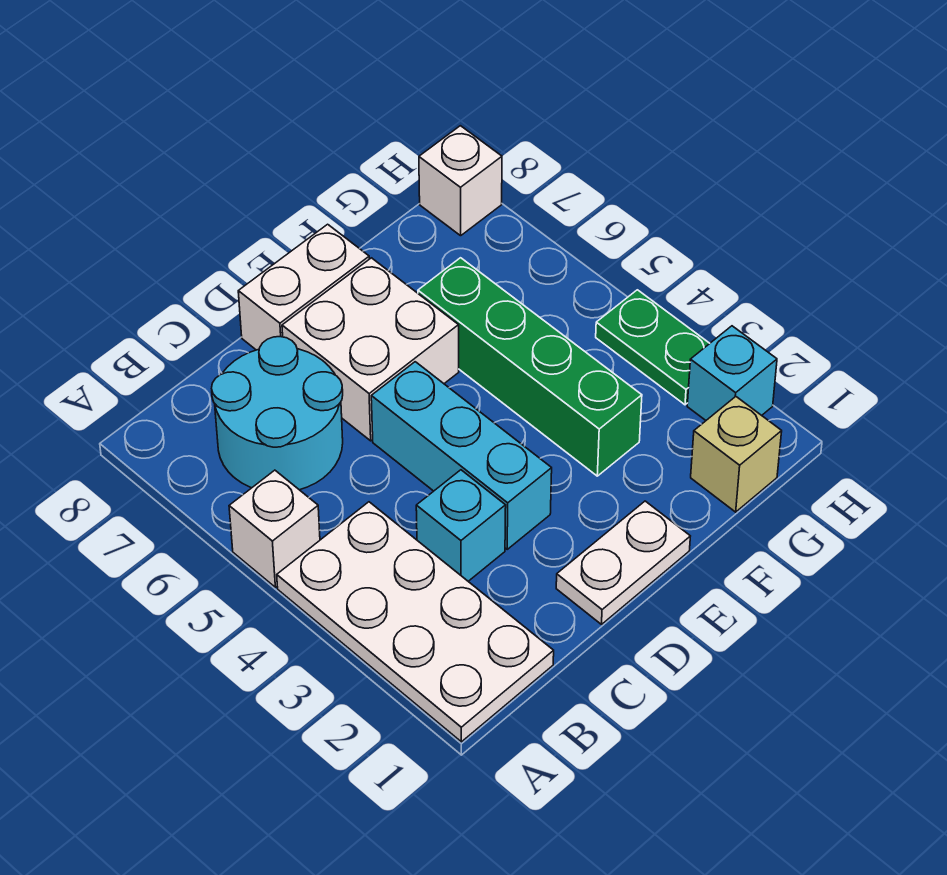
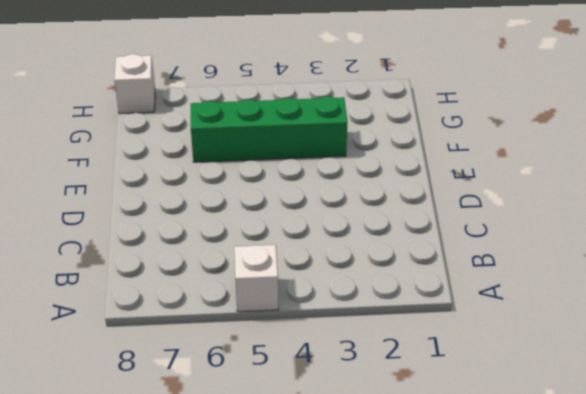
none -> white 2x4 plate [277,502,554,742]
none -> cyan 2x2 round brick [212,337,343,490]
none -> cyan 1x1 brick [416,470,506,581]

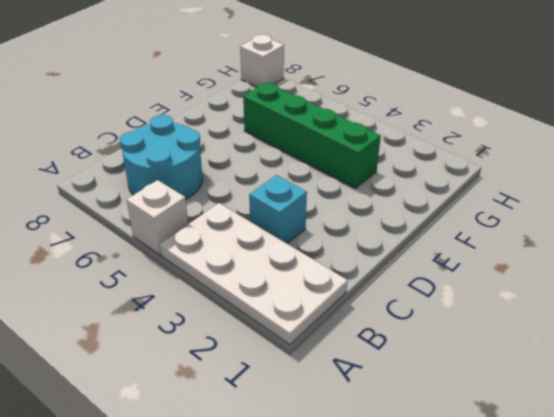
none -> white 1x2 plate [556,501,690,624]
none -> cyan 1x3 brick [371,362,552,549]
none -> white 2x2 brick [282,258,459,441]

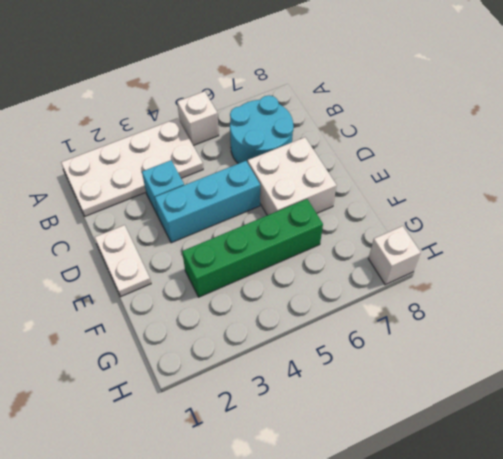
none -> white 1x2 brick [238,224,369,350]
none -> tan 1x1 brick [691,397,782,512]
none -> cyan 1x1 brick [687,326,777,420]

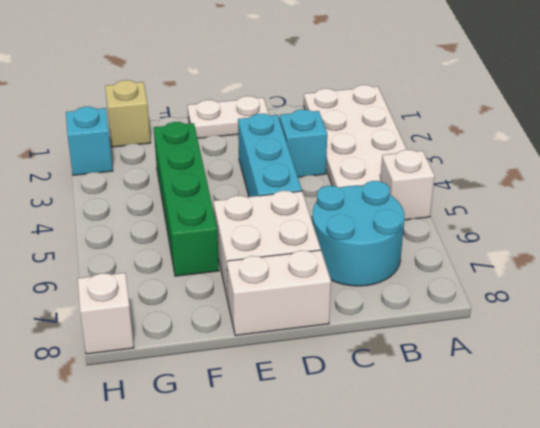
none -> green 1x2 plate [596,290,710,405]

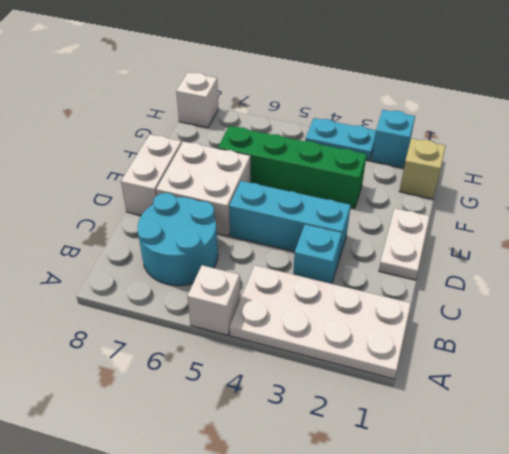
cyan 1x2 plate [305,118,376,161] -> green 1x2 plate [596,290,710,405]

